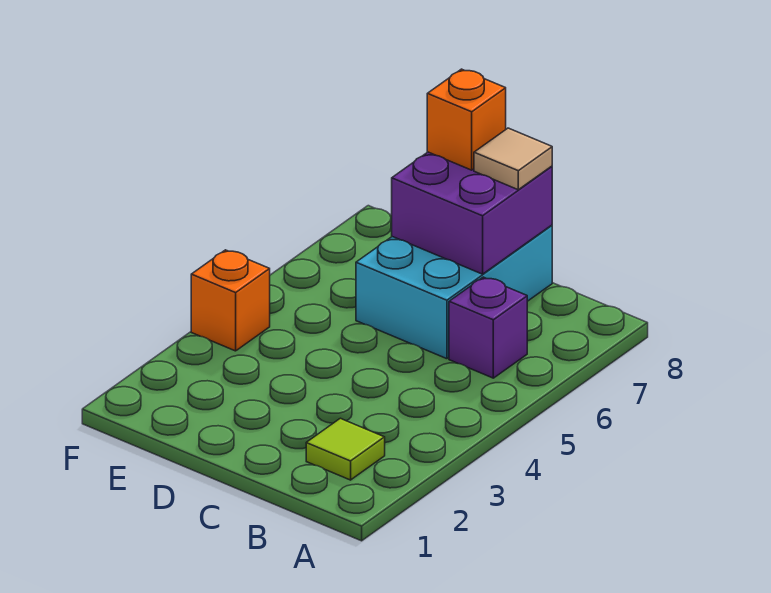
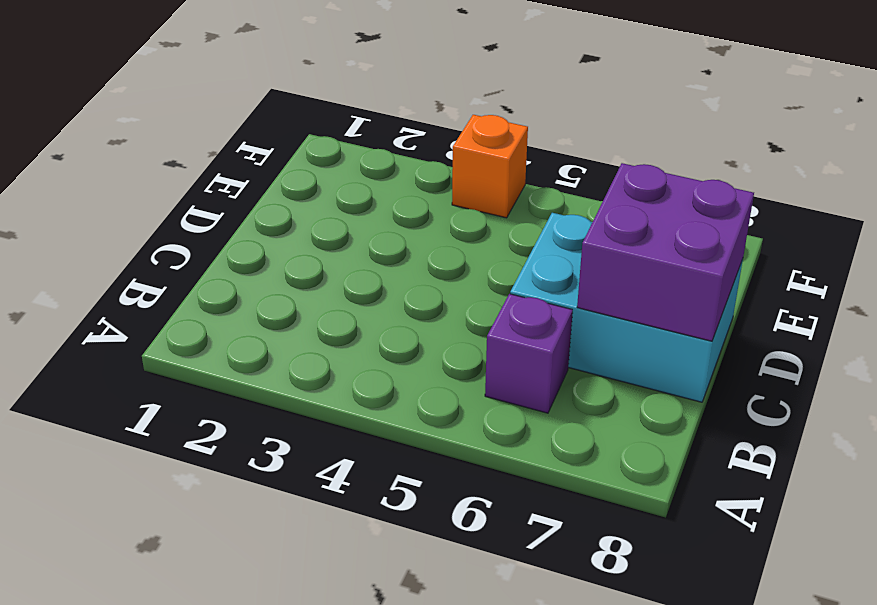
none -> lime 1x1 tile [306,418,385,480]
none -> tan 1x1 tile [474,128,552,190]

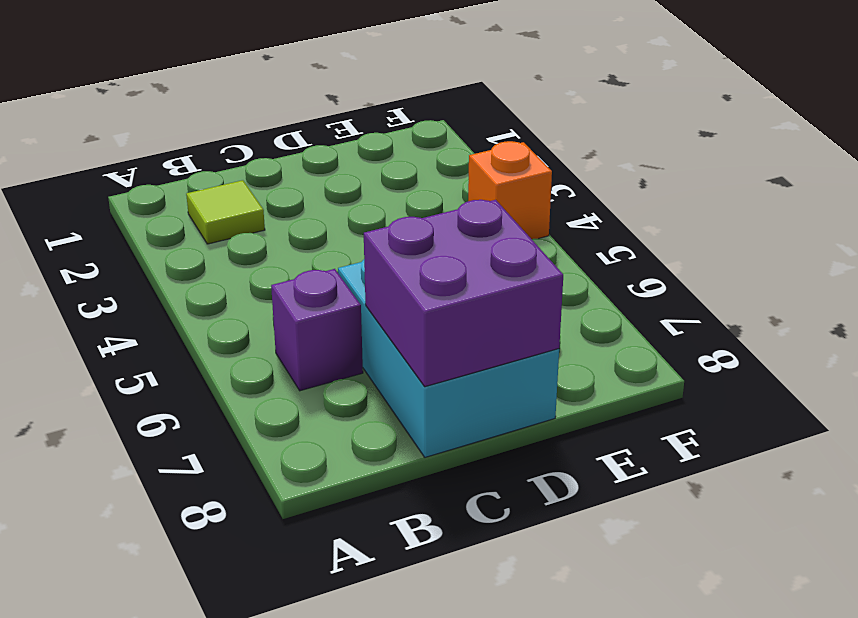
none -> tan 1x1 tile [474,128,552,190]
none -> orange 1x1 brick [427,69,506,170]

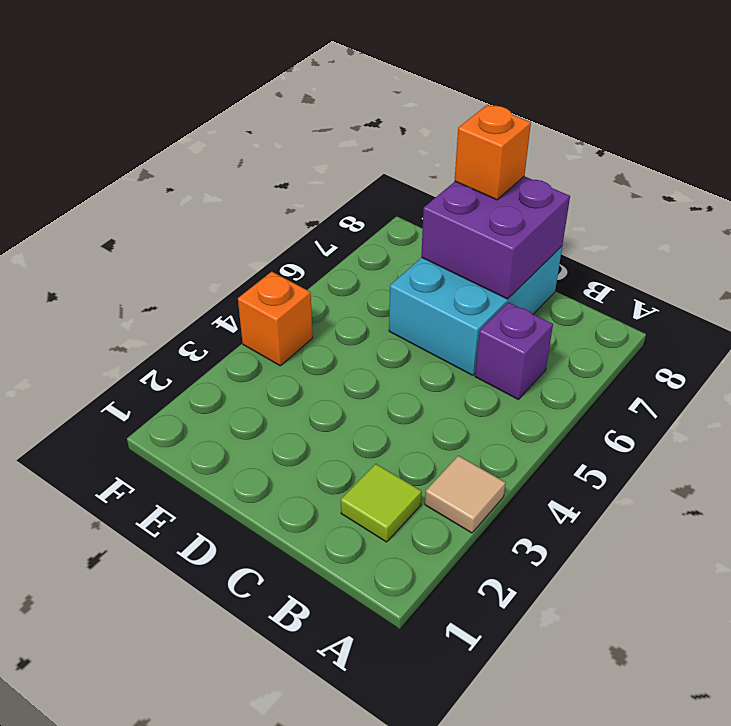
tan 1x1 tile [425,456,506,533] -> tan 1x1 tile moved to [474,128,552,190]

